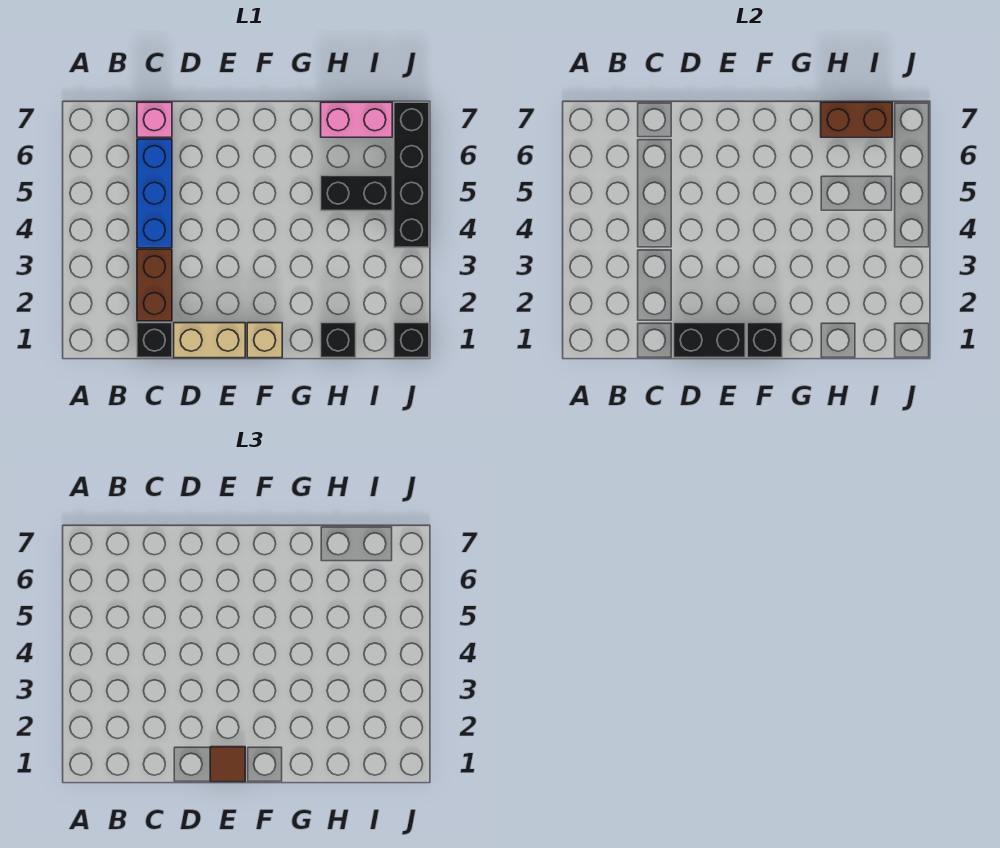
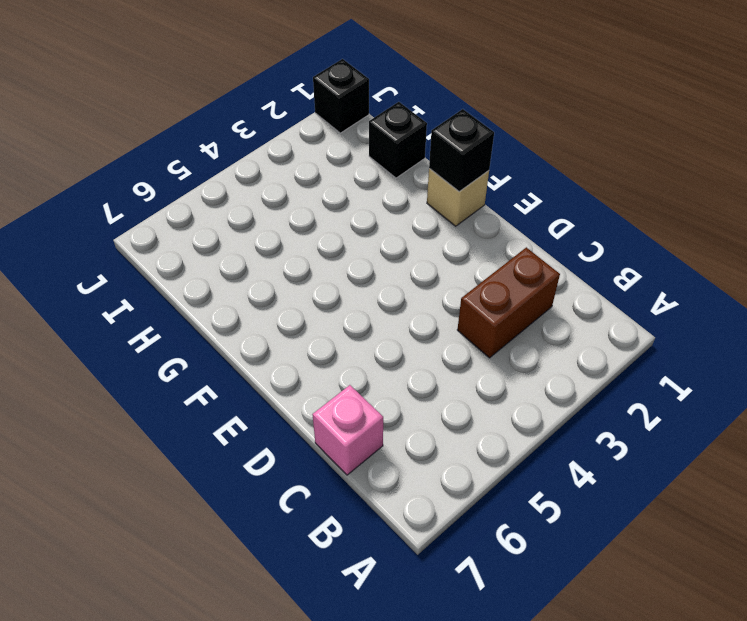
none -> black 1x1 brick [137,323,172,358]
none -> blue 1x3 brick [137,139,172,248]
none -> tan 1x2 brick [174,323,245,358]

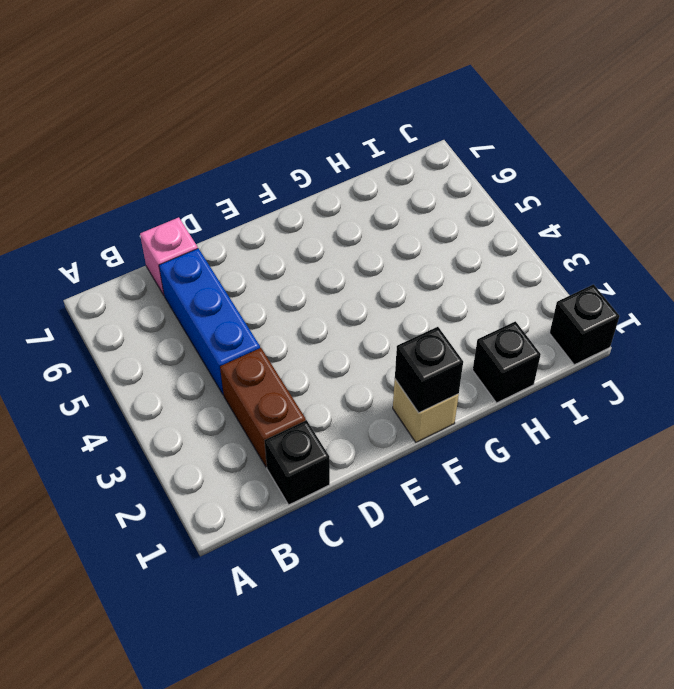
none -> tan 1x2 brick [174,323,245,358]
none -> black 1x2 brick [321,176,392,211]
none -> pink 1x2 brick [321,102,392,137]

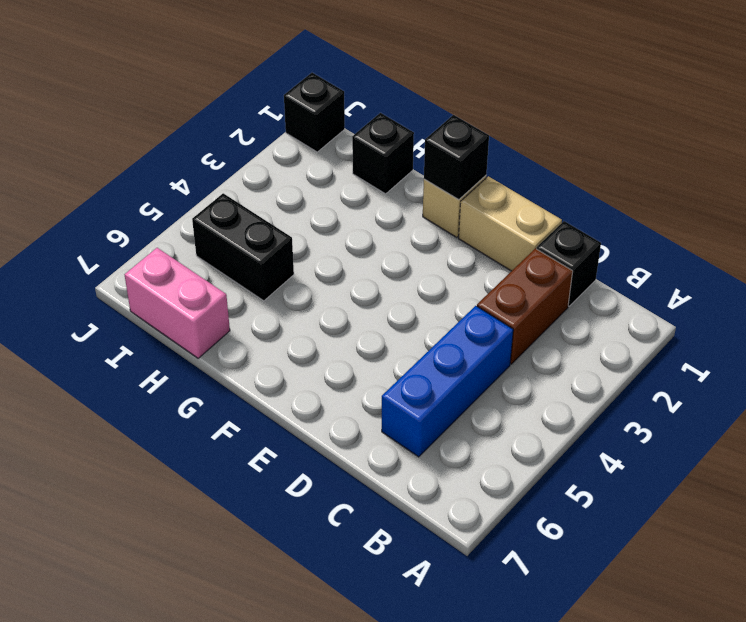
none -> pink 1x1 brick [137,102,172,137]
none -> black 1x4 brick [394,102,429,248]
none -> black 1x2 brick [674,323,745,358]

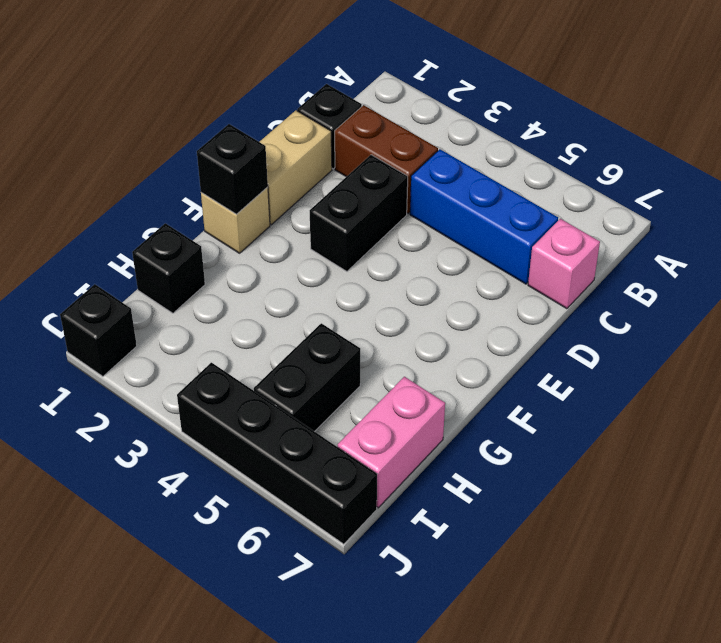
black 1x2 brick [310,155,408,271] -> black 1x2 brick moved to [674,323,745,358]
none -> brown 1x2 brick [821,102,892,137]
none -> brown 1x1 tile [210,747,245,782]

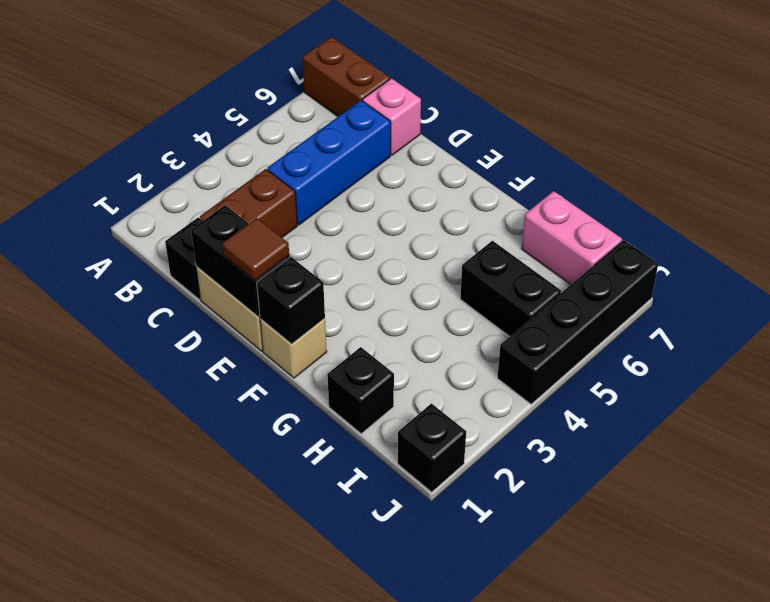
brown 1x2 brick [303,37,390,116] -> brown 1x2 brick moved to [821,102,892,137]

